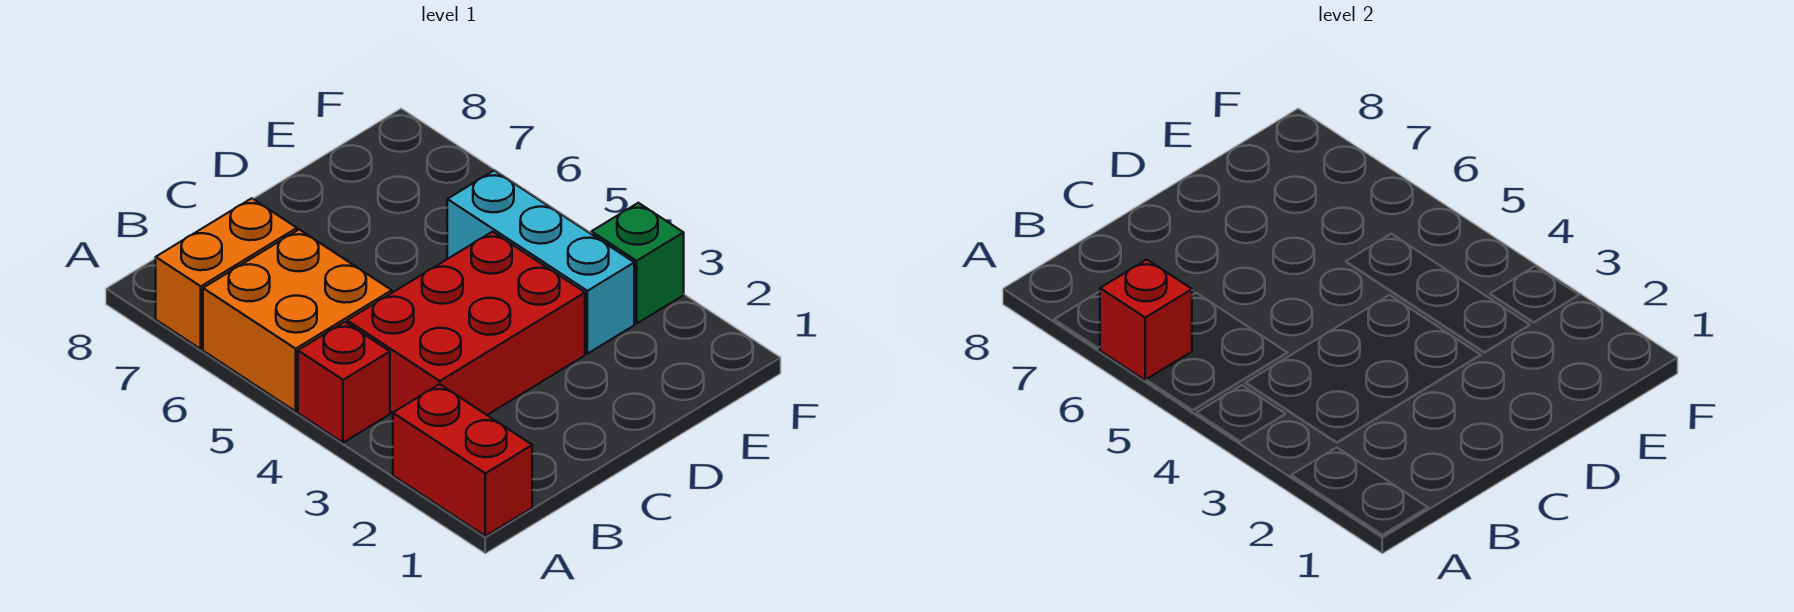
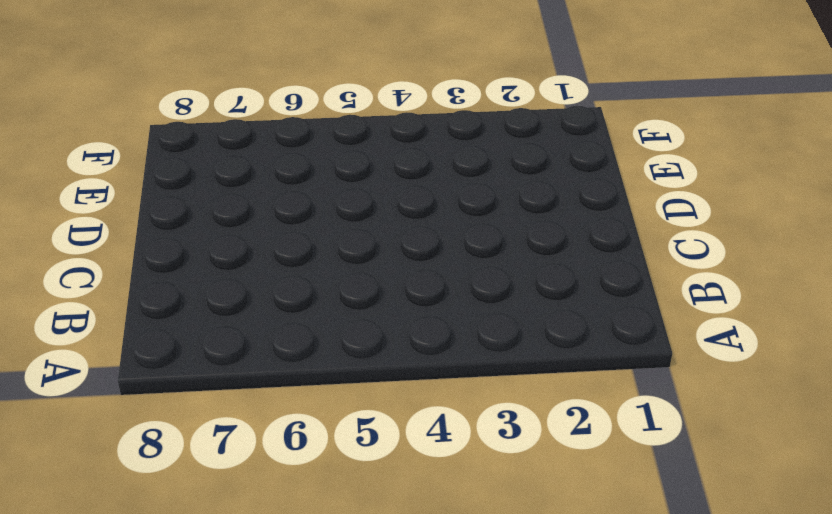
none -> red 1x2 brick [393,384,532,536]
none -> red 1x1 brick [298,322,390,443]

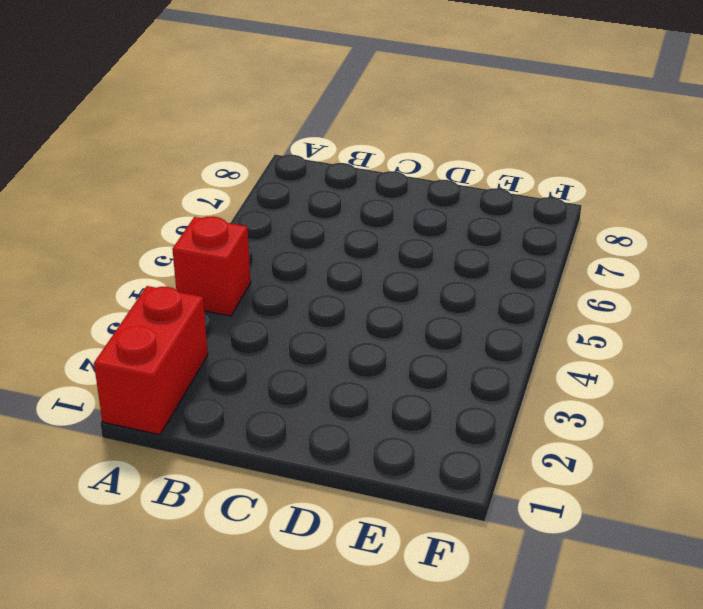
none -> orange 2x2 brick [203,230,392,411]
none -> orange 1x2 brick [156,198,297,349]

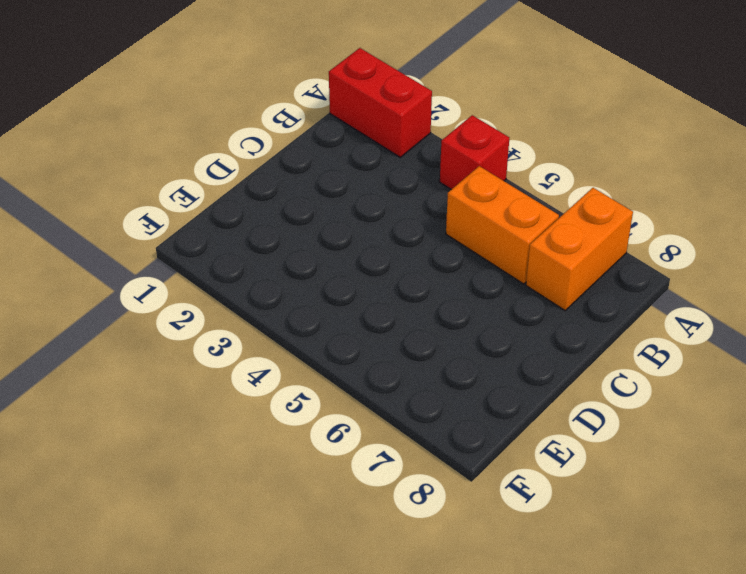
orange 1x2 brick [446,166,559,284] -> orange 2x2 brick [203,230,392,411]
none -> red 2x3 brick [347,232,585,415]
none -> cyan 1x3 brick [447,171,634,354]

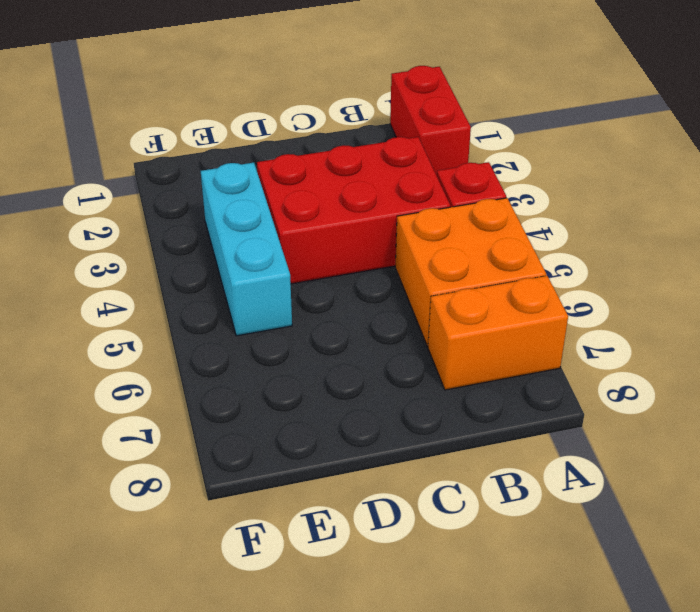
none -> green 1x1 brick [592,203,684,323]
none -> red 1x1 brick [1100,260,1192,380]

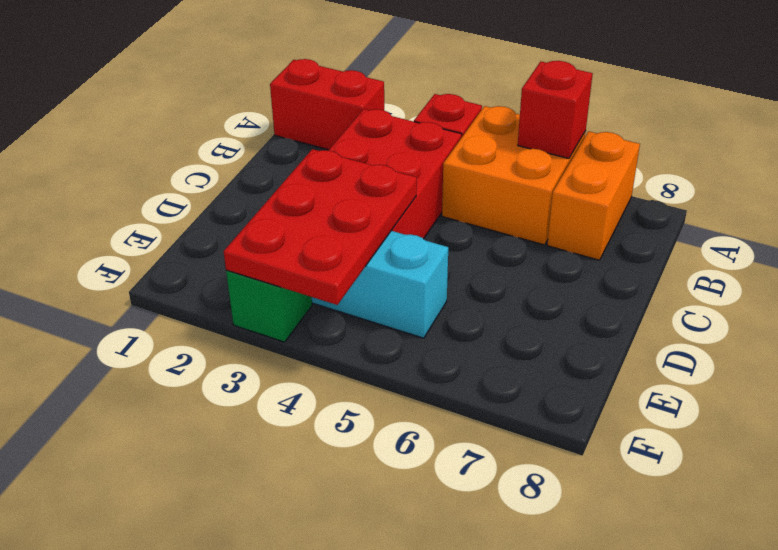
red 2x3 plate [224,149,417,305] -> none

